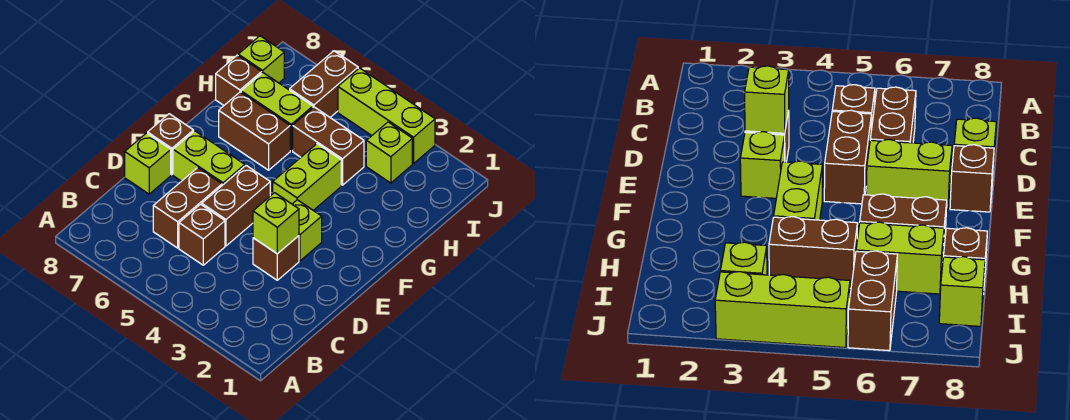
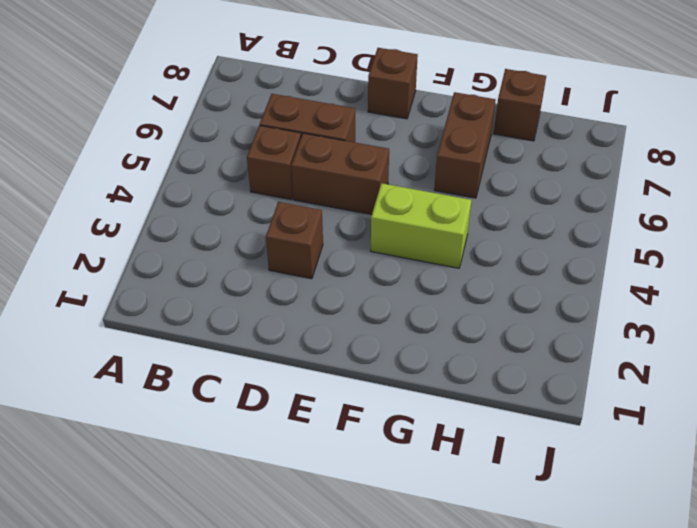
none -> lime 1x1 brick [125,133,171,194]
none -> lime 1x1 brick [292,200,322,261]
none -> lime 1x2 brick [173,131,245,185]

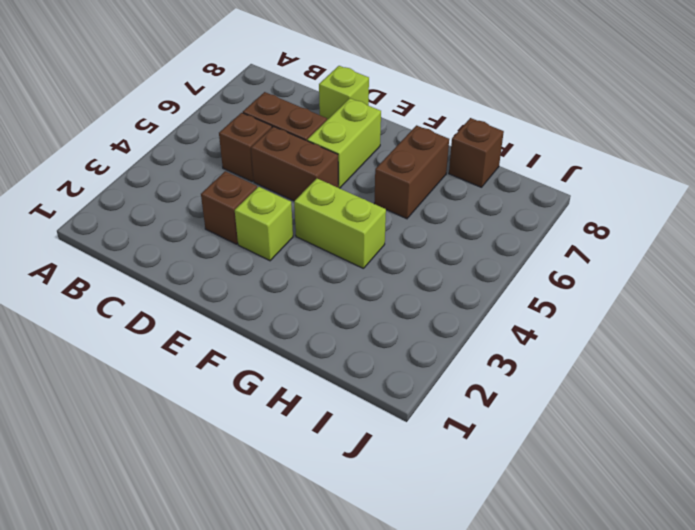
none -> brown 1x1 brick [148,114,194,175]
none -> brown 1x2 brick [293,107,364,185]
none -> lime 1x2 brick [241,73,313,151]

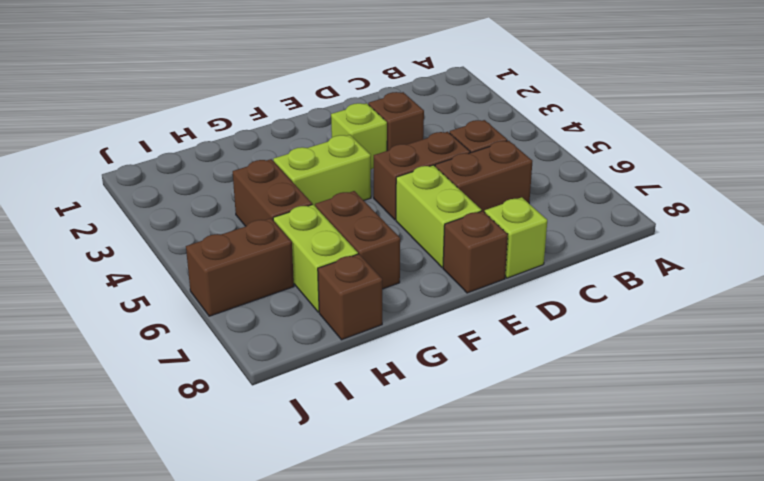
none -> lime 1x1 brick [366,122,412,183]
none -> lime 1x1 brick [238,36,284,83]
none -> lime 1x3 brick [338,68,435,164]

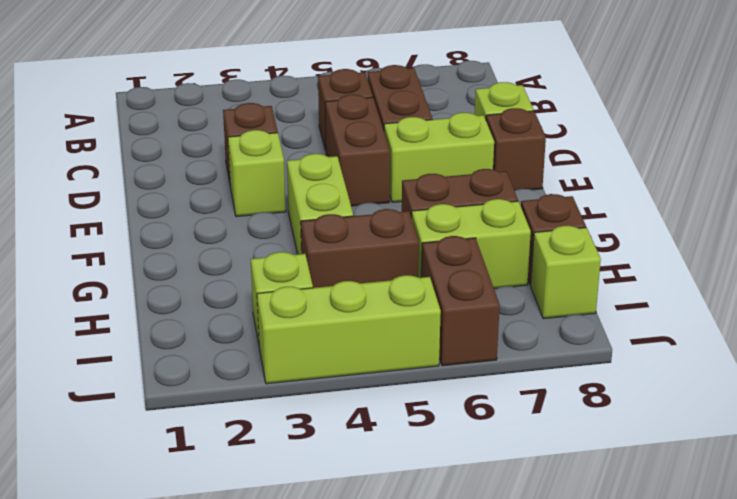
none -> lime 1x1 brick [253,193,299,254]

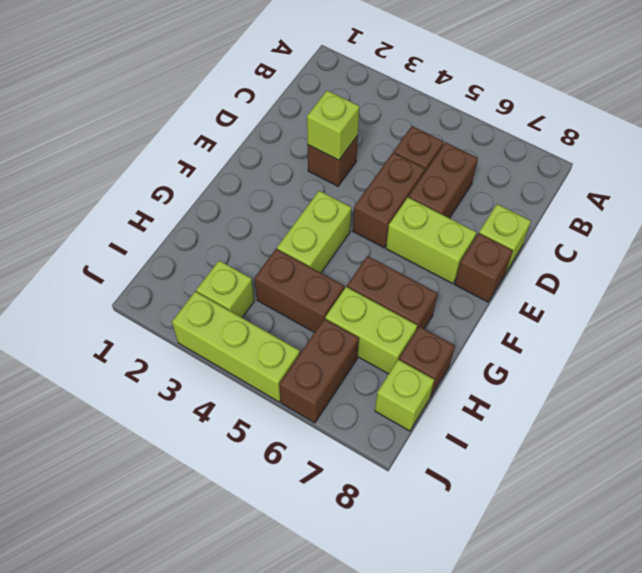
none -> lime 1x1 brick [292,200,322,261]

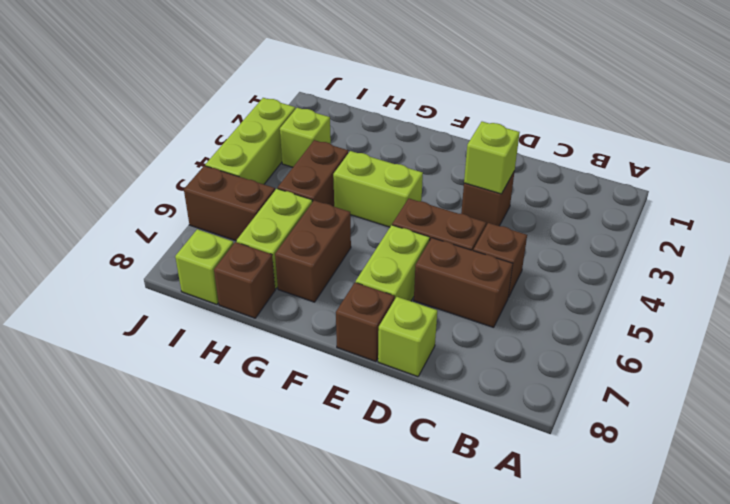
none -> lime 1x1 brick [292,200,322,261]

